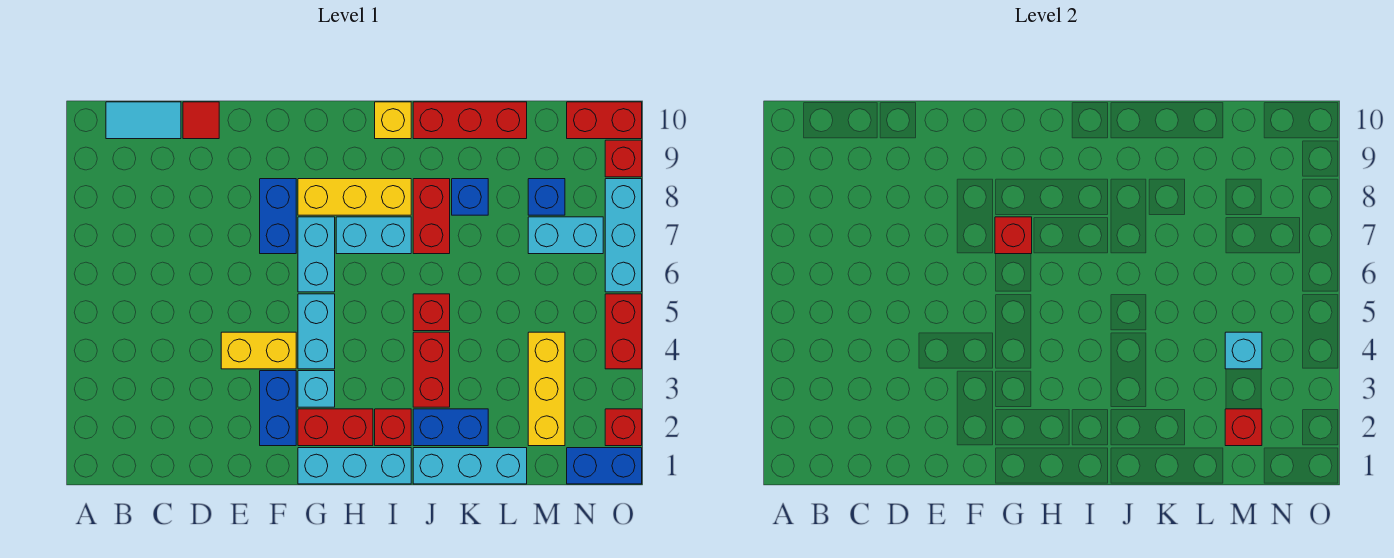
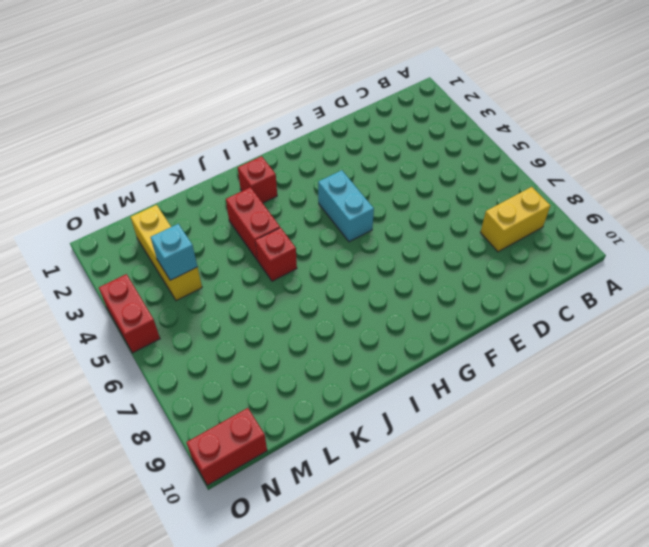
yellow 1x2 brick [481,187,550,252] -> yellow 1x2 brick moved to [221,332,296,369]
none -> cyan 1x2 tile [106,102,181,139]
none -> red 1x1 tile [183,102,219,139]
none -> blue 1x2 brick [260,371,296,446]
none -> blue 1x2 brick [260,179,296,254]

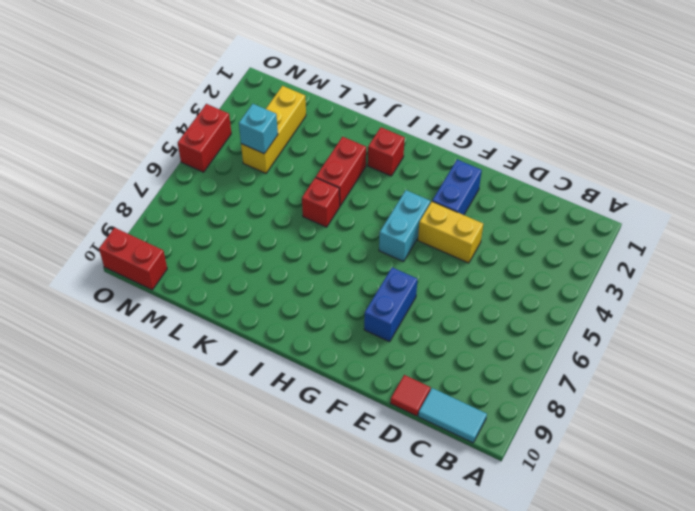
none -> cyan 1x3 brick [298,448,411,484]
none -> red 1x2 brick [298,409,373,446]
none -> cyan 1x1 brick [298,371,335,407]
none -> cyan 1x2 brick [298,217,335,292]

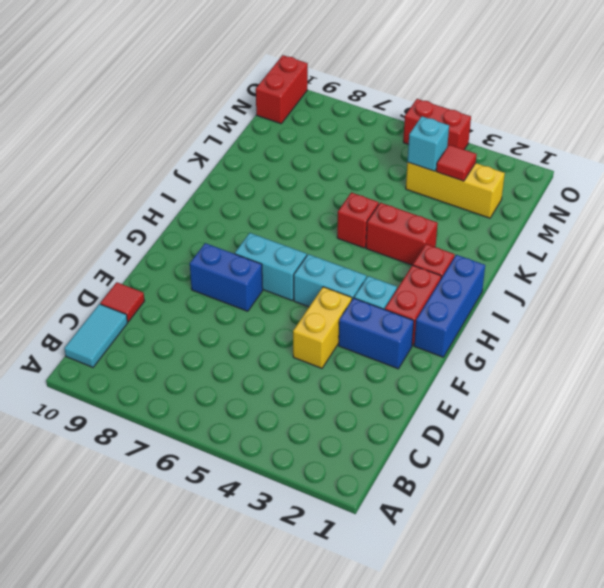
blue 1x3 brick [414,255,485,357] -> cyan 1x3 brick [298,448,411,484]
red 1x1 tile [436,145,477,181] -> none
none -> yellow 1x3 brick [298,179,411,215]
none -> cyan 1x2 brick [336,217,411,254]
none -> yellow 1x1 brick [375,102,411,139]
none -> cyan 1x3 brick [413,448,527,484]

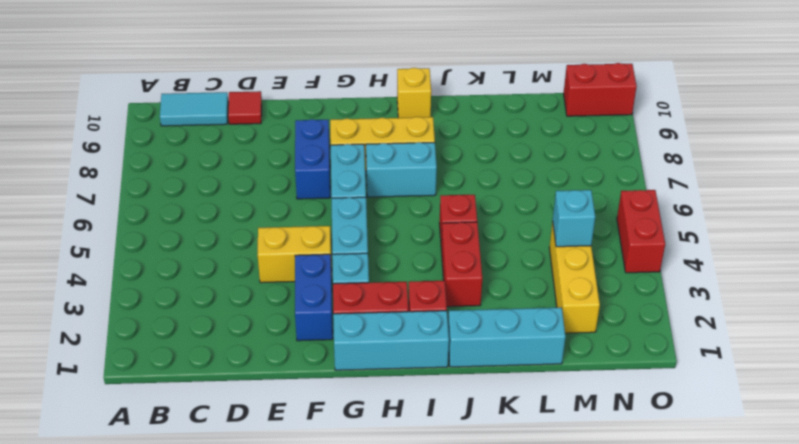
none -> blue 1x2 brick [413,409,488,446]
none -> red 1x2 brick [413,179,450,254]
none -> red 1x3 brick [413,102,527,139]
none -> blue 1x1 brick [452,179,488,215]

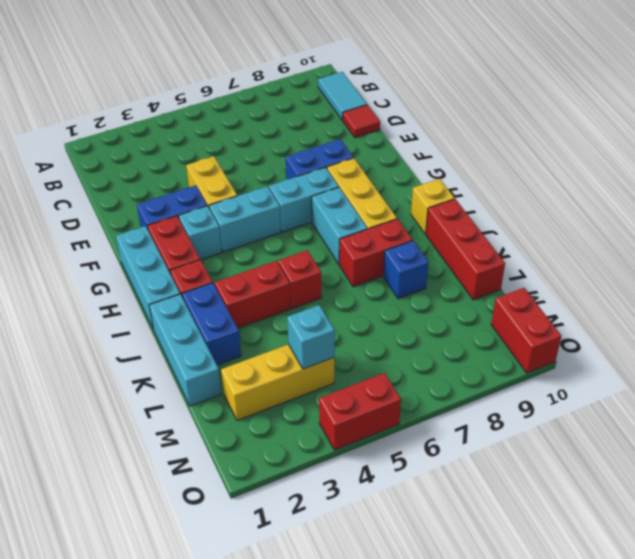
none -> cyan 1x2 brick [528,217,603,254]
none -> blue 1x1 brick [528,179,565,215]
none -> blue 1x2 brick [567,448,642,484]
none -> red 1x1 brick [605,409,642,446]

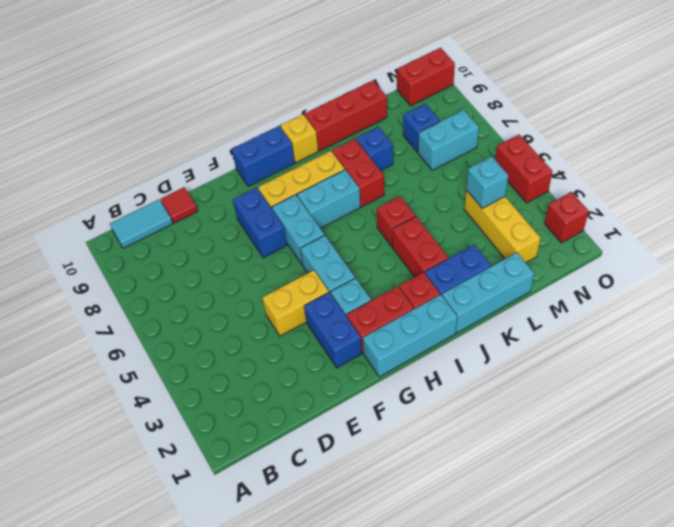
blue 1x2 brick [232,126,295,186] -> blue 1x2 brick moved to [567,448,642,484]
none -> cyan 1x3 brick [605,179,642,292]
none -> red 1x1 brick [605,140,642,177]
none -> red 1x1 brick [995,217,1032,254]
none -> red 1x1 brick [1225,409,1262,446]

